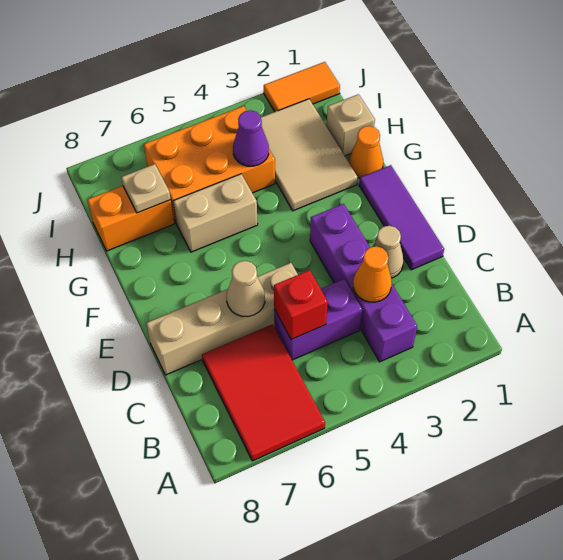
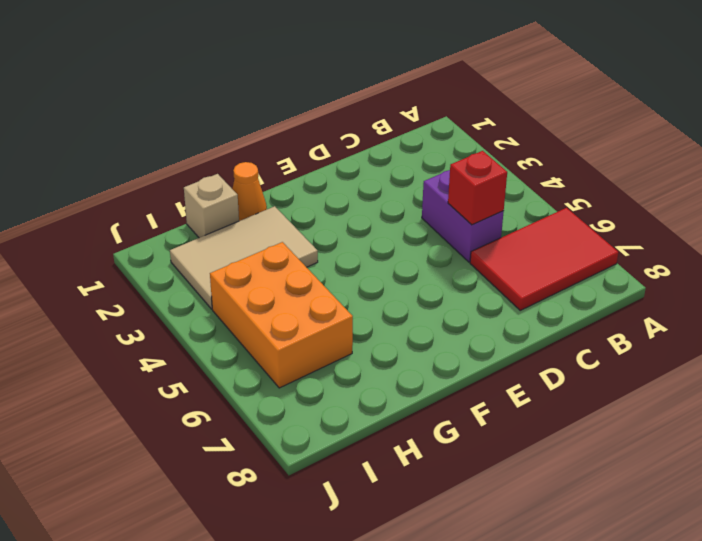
none -> purple 1x4 brick [310,204,417,362]
none -> purple 1x3 tile [359,165,444,270]
none -> tan 1x1 cone [373,226,404,278]

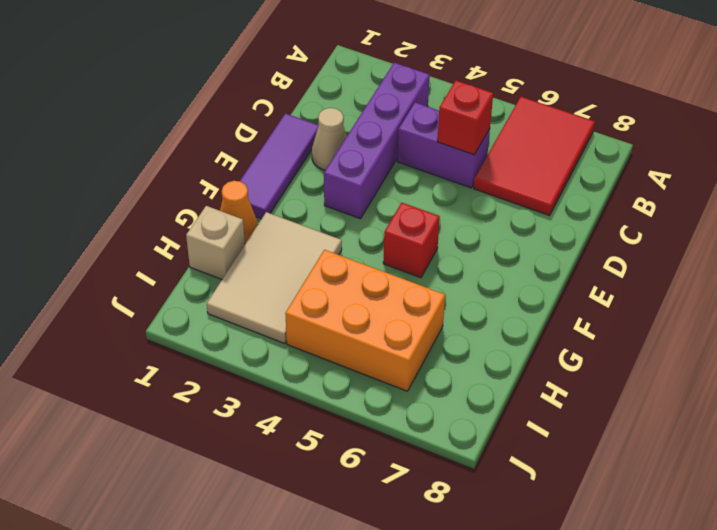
red 1x1 brick [383,203,440,278] -> none
none -> tan 1x4 brick [146,263,298,375]
none -> tan 1x2 brick [173,174,258,252]
none -> orange 1x2 brick [87,186,174,251]

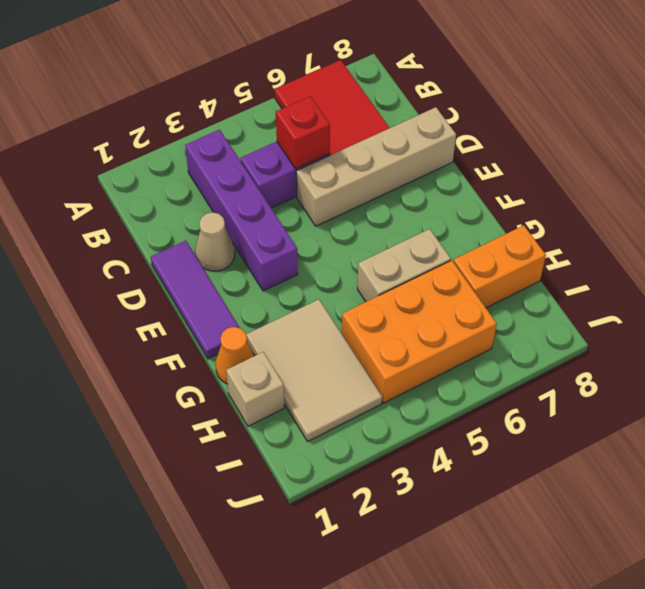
none -> orange 1x2 tile [264,62,340,112]
none -> orange 1x1 cone [353,246,392,302]
none -> tan 1x1 cone [227,261,265,316]

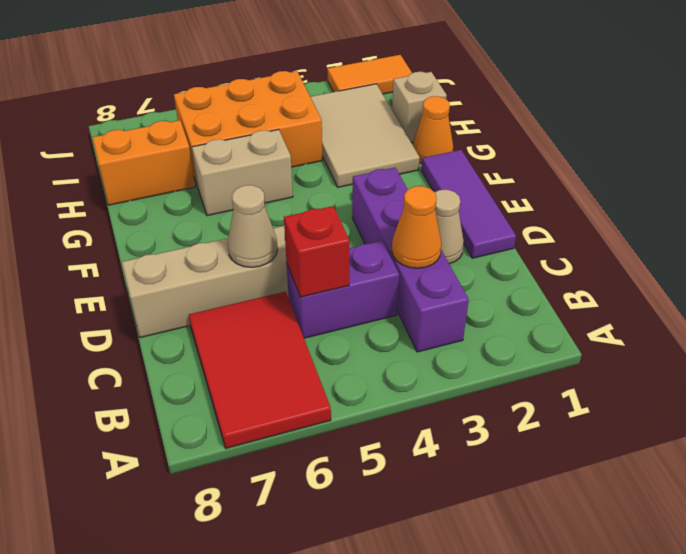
none -> purple 1x1 cone [233,110,269,166]
none -> tan 1x1 plate [121,164,171,213]

